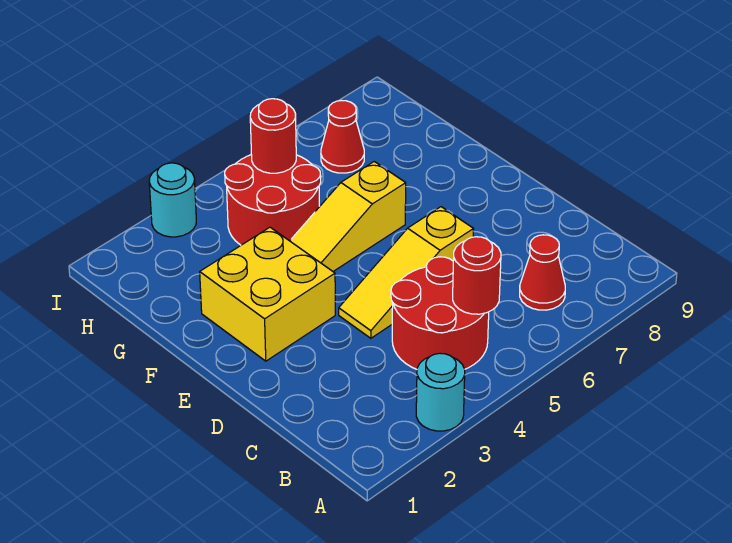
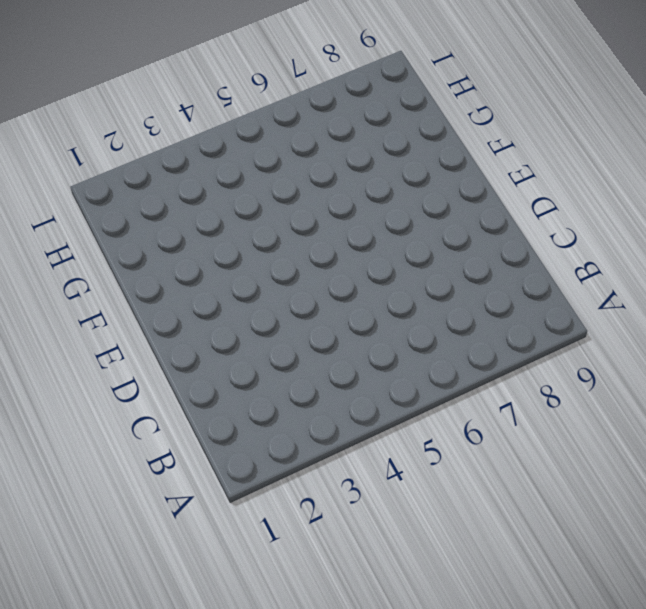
none -> cyan 1x1 round brick [416,353,465,431]
none -> red 2x2 round brick [391,257,489,369]

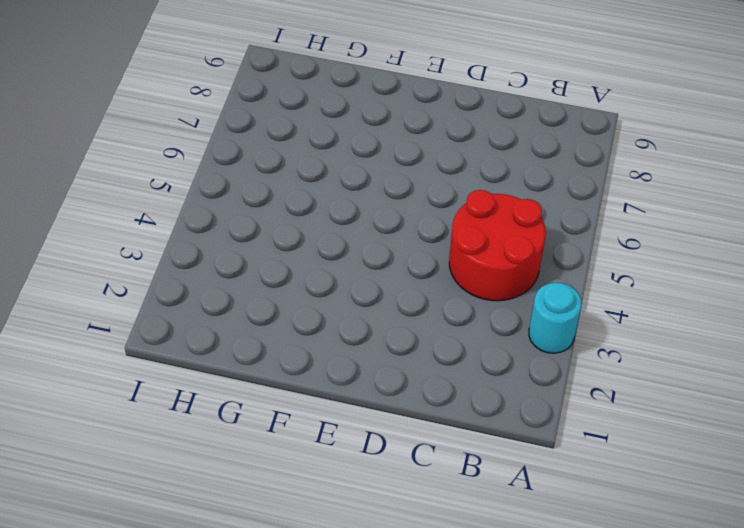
none -> red 1x1 cone [520,235,565,310]
none -> yellow 1x3 slope [339,207,474,338]

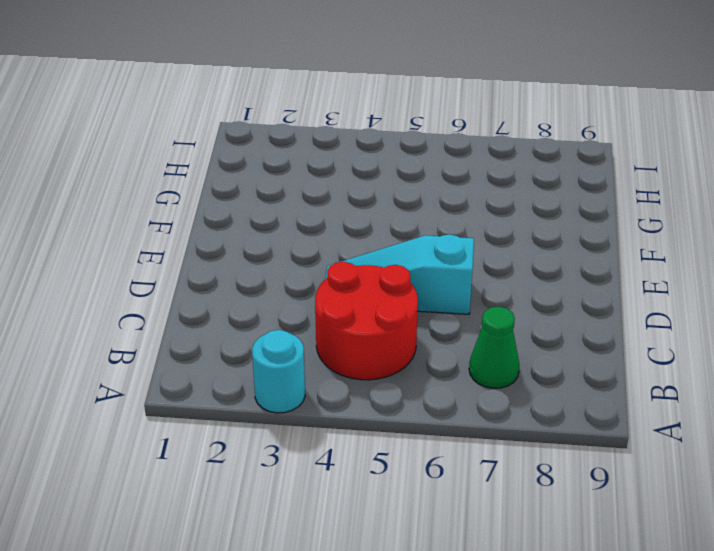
green 1x1 cone [469,307,520,388] -> red 1x1 cone [520,235,565,310]
cyan 1x3 slope [325,235,474,314] -> yellow 1x3 slope [339,207,474,338]
none -> yellow 2x2 brick [200,227,335,361]
none -> yellow 1x3 slope [290,162,406,271]

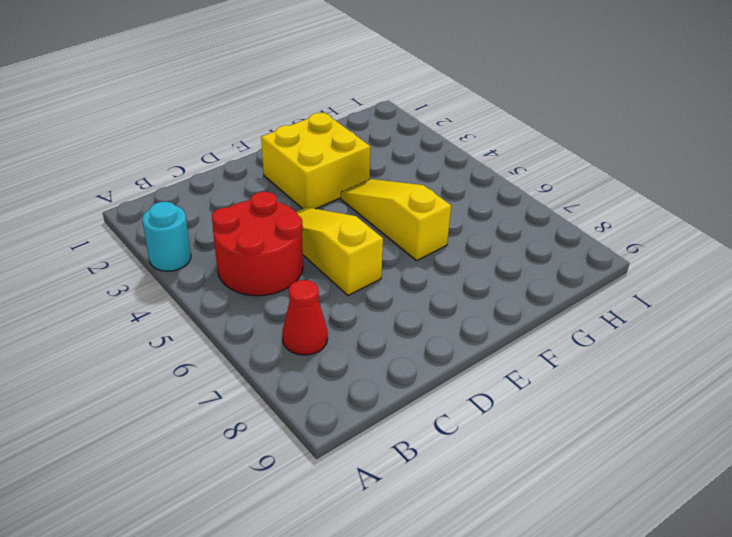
none -> red 2x2 round brick [225,155,321,245]
none -> red 1x1 cone [321,101,364,173]

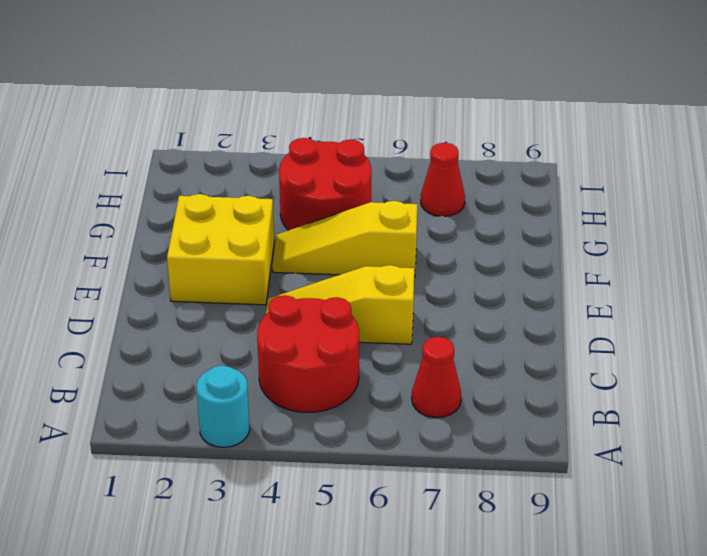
none -> cyan 1x1 round brick [149,163,196,237]
none -> red 1x1 round brick [453,237,501,314]

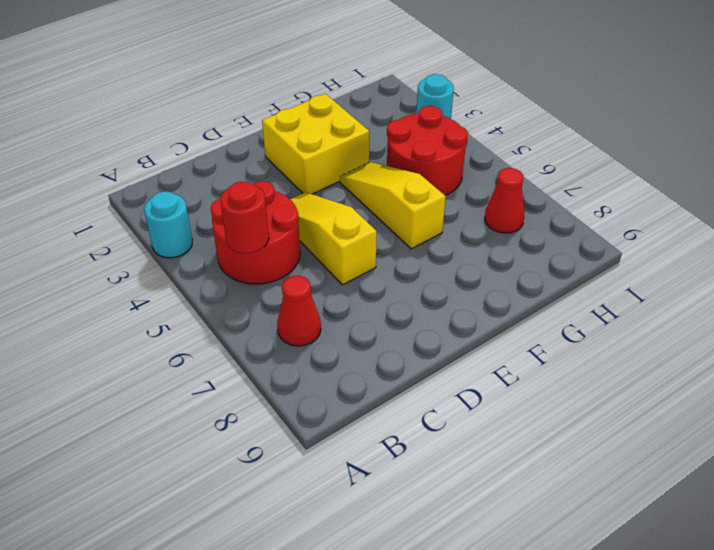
none -> red 1x1 round brick [250,99,296,173]

